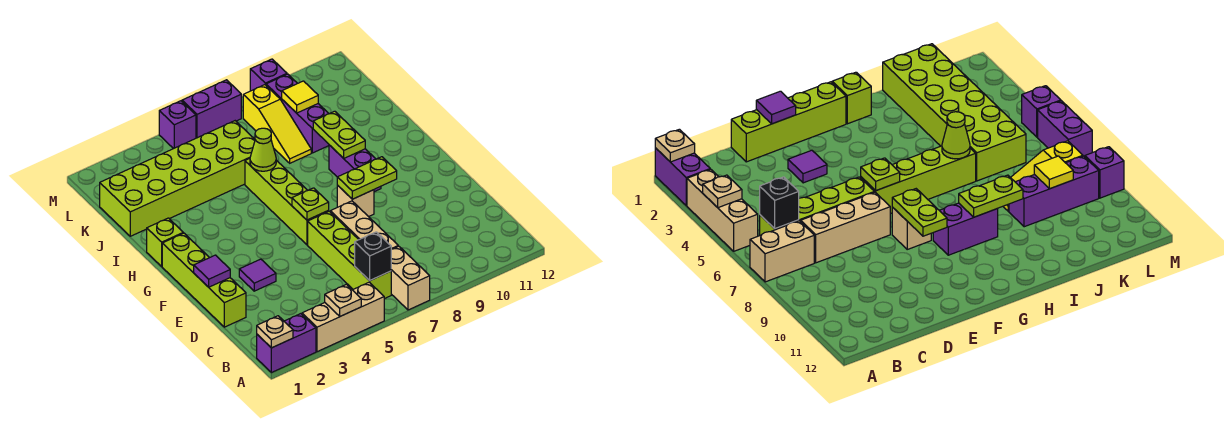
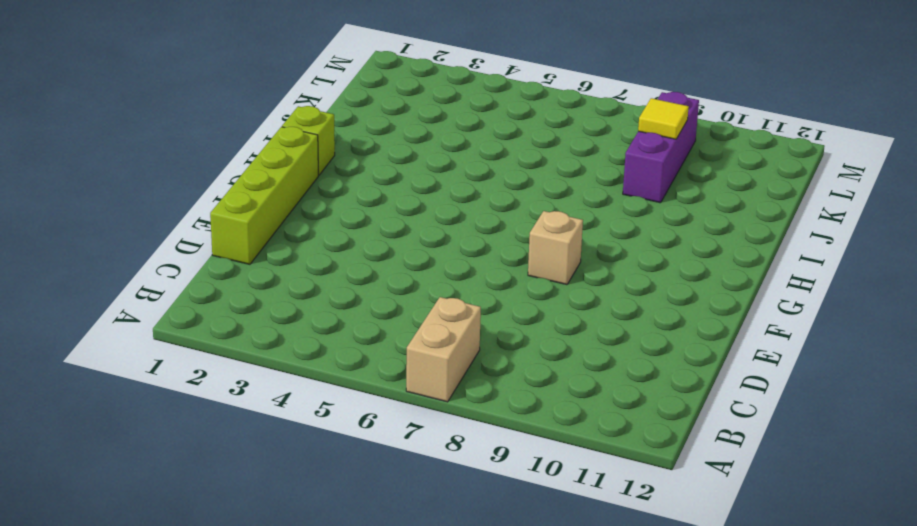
none -> purple 1x2 brick [257,314,316,373]
none -> tan 1x3 brick [302,282,384,352]
none -> lime 1x4 brick [308,211,391,299]

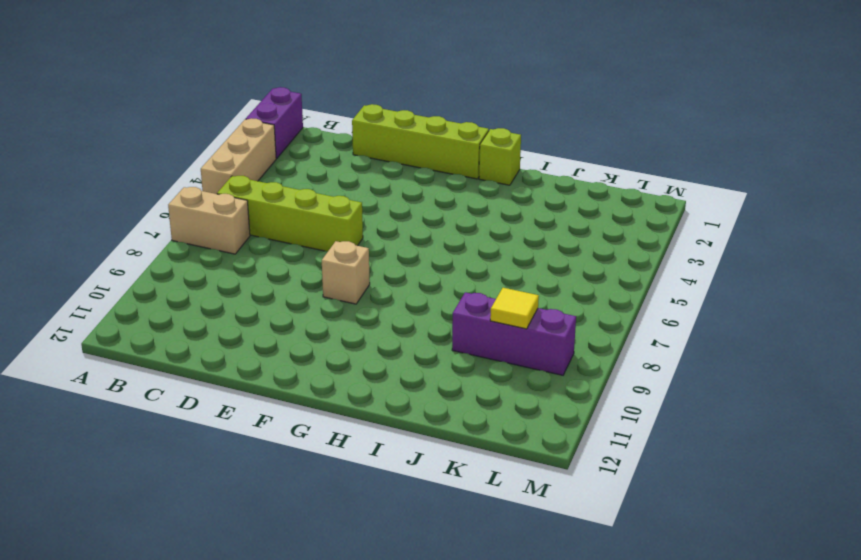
none -> tan 1x3 brick [330,201,398,249]
none -> purple 1x1 tile [239,259,276,291]
none -> lime 1x4 brick [245,159,329,245]

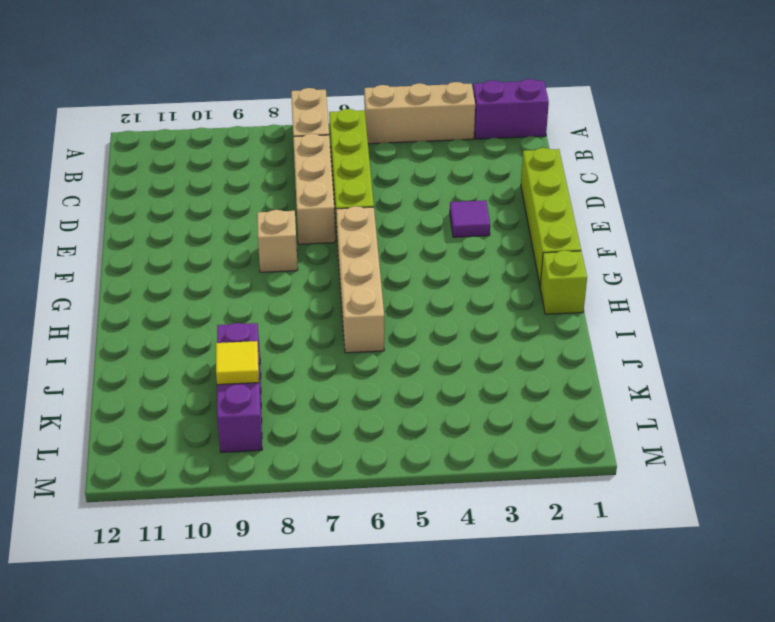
tan 1x4 brick [336,206,384,353] -> lime 1x4 brick [245,159,329,245]
none -> purple 1x2 brick [329,145,381,192]
none -> lime 2x6 brick [100,121,255,236]
none -> yellow 1x3 slope [243,85,311,163]

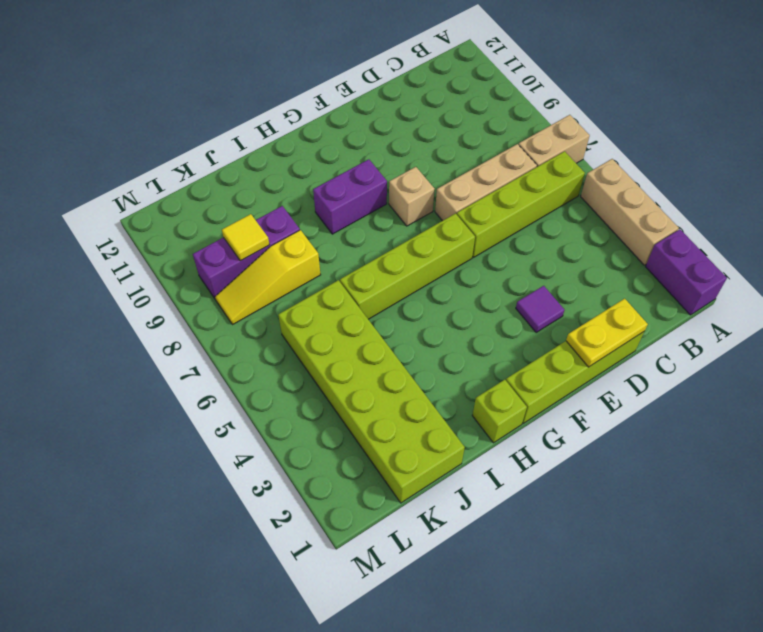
yellow 1x2 plate [566,299,648,367] -> purple 1x1 tile [194,255,230,287]
yellow 1x3 slope [215,230,320,325] -> yellow 1x3 slope turned to [243,85,311,163]
none -> purple 1x1 brick [159,101,196,149]
none -> purple 1x2 brick [182,80,241,138]
none -> purple 1x1 brick [250,59,287,91]

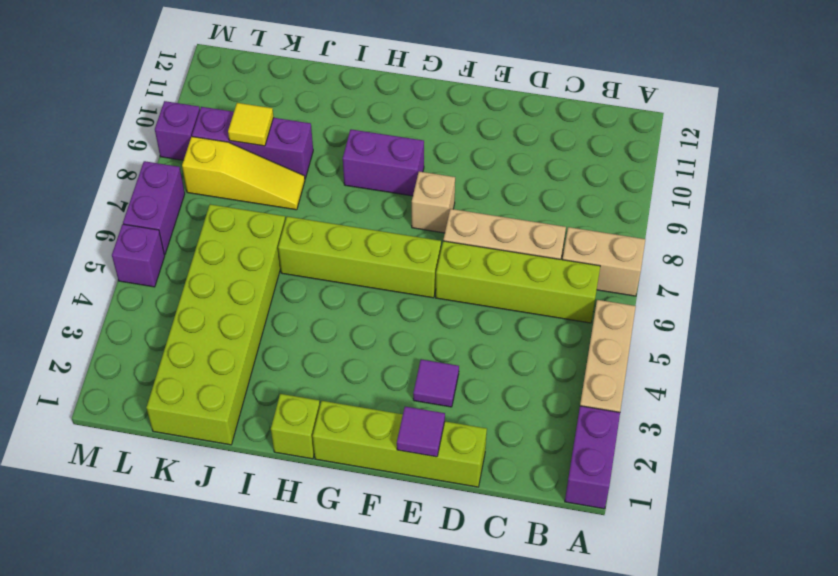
none -> tan 1x1 plate [257,316,293,348]
none -> tan 1x1 plate [325,284,361,316]
none -> black 1x1 brick [355,232,391,281]

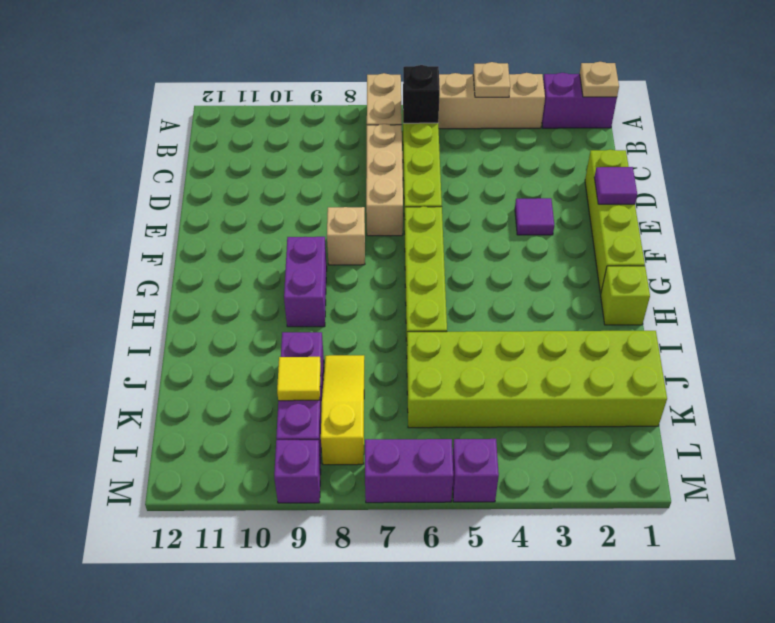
none -> lime 1x1 plate [292,188,329,220]
none -> lime 1x2 plate [337,157,397,199]
none -> lime 1x2 plate [313,111,365,158]

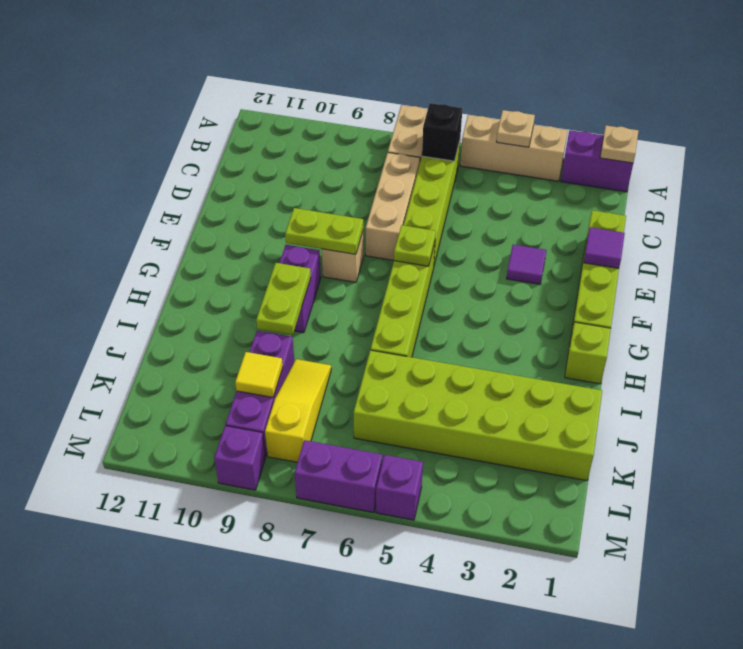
none -> lime 1x1 cone [250,128,276,171]

